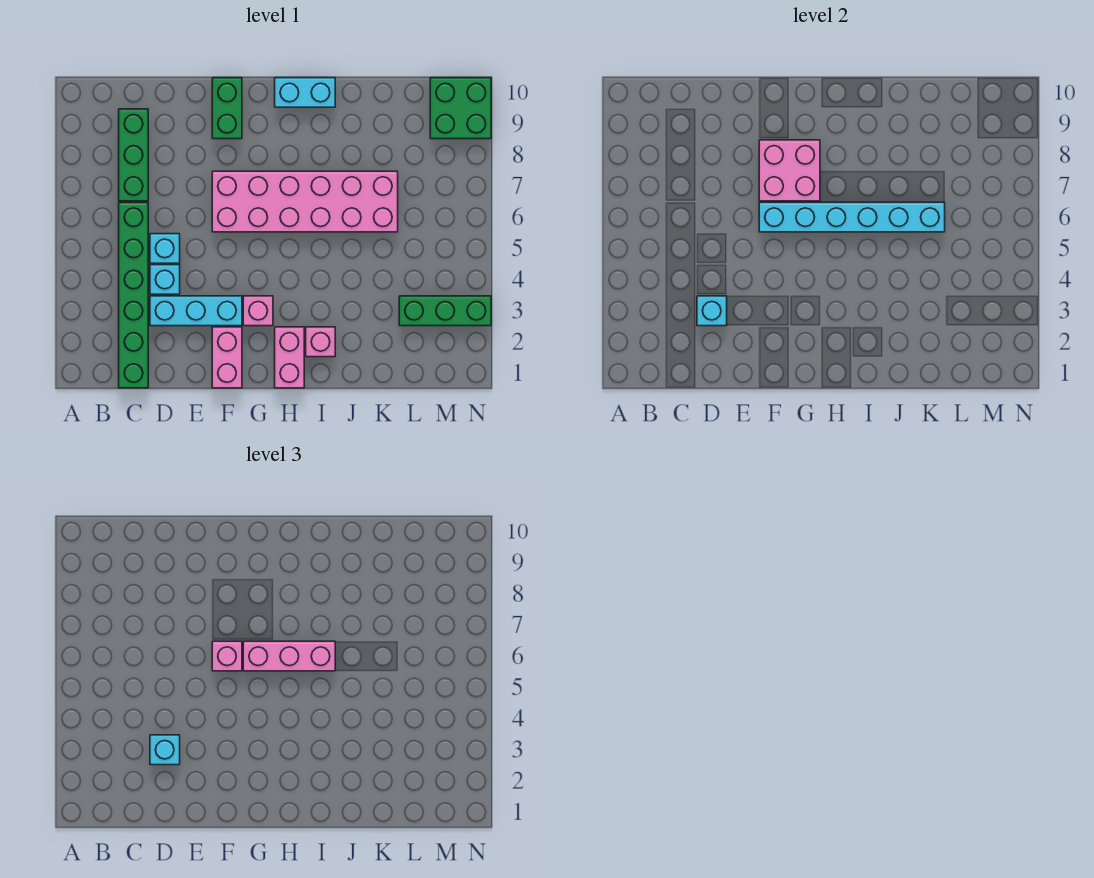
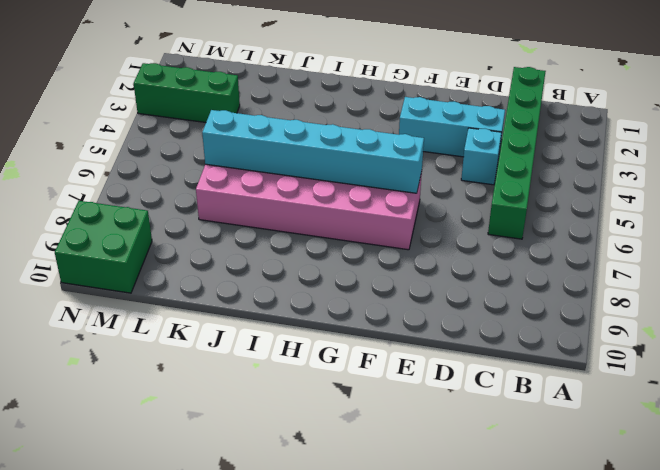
none -> green 1x3 brick [119,109,148,201]
none -> cyan 1x1 brick [150,234,180,263]
none -> pink 1x2 brick [212,327,242,388]

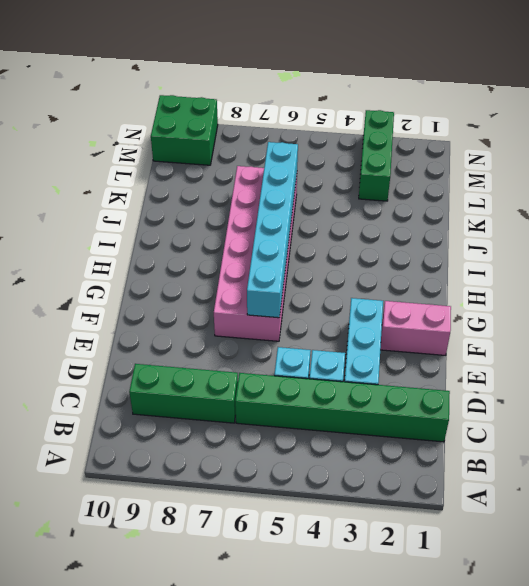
none -> green 1x2 brick [212,78,242,139]
none -> pink 1x1 brick [243,296,273,326]
none -> pink 1x2 brick [275,327,304,388]

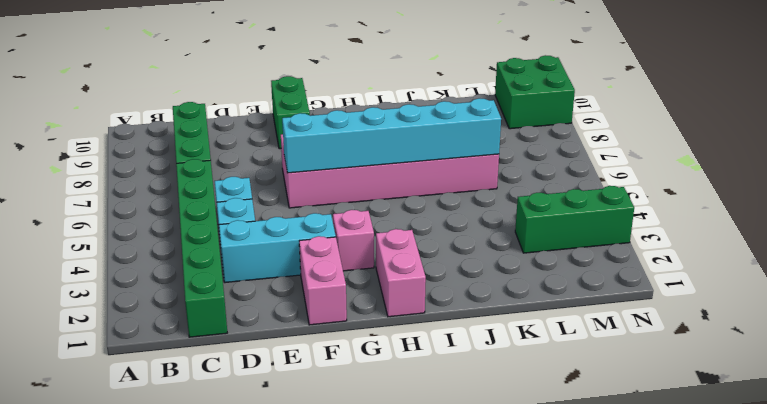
none -> cyan 1x2 brick [275,78,335,107]
none -> pink 1x1 brick [306,327,335,357]
none -> cyan 1x1 brick [697,296,727,326]

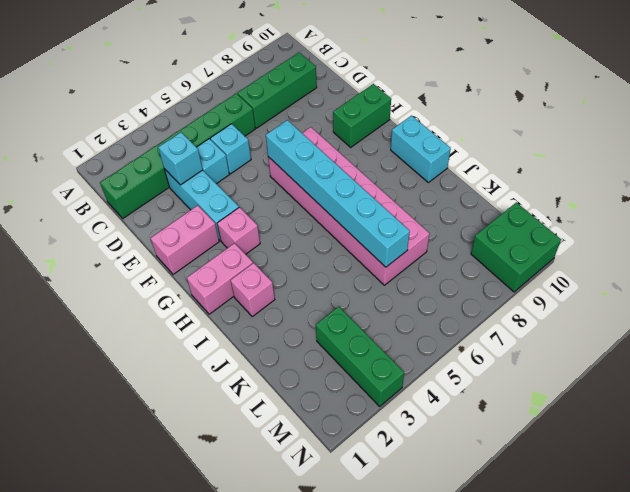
none -> pink 2x2 brick [759,140,820,201]
none -> cyan 1x1 brick [150,735,180,765]
none -> pink 1x1 brick [212,641,242,671]

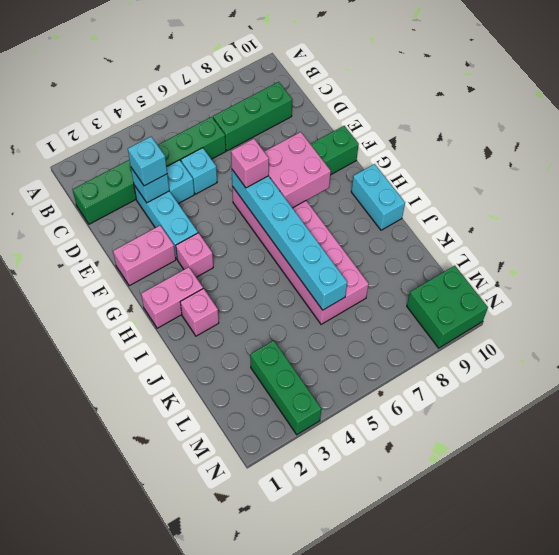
none -> pink 1x3 brick [243,641,335,671]

